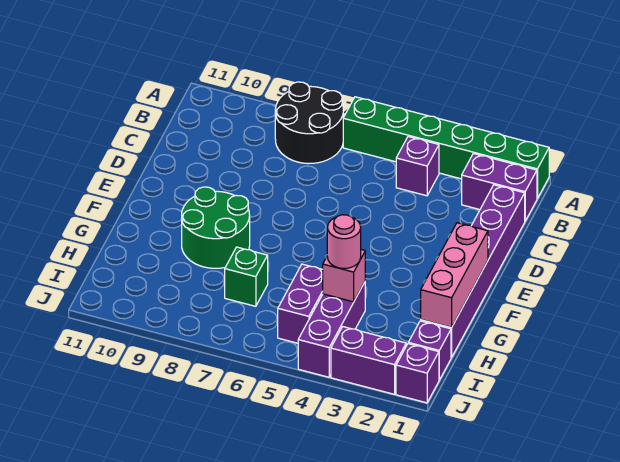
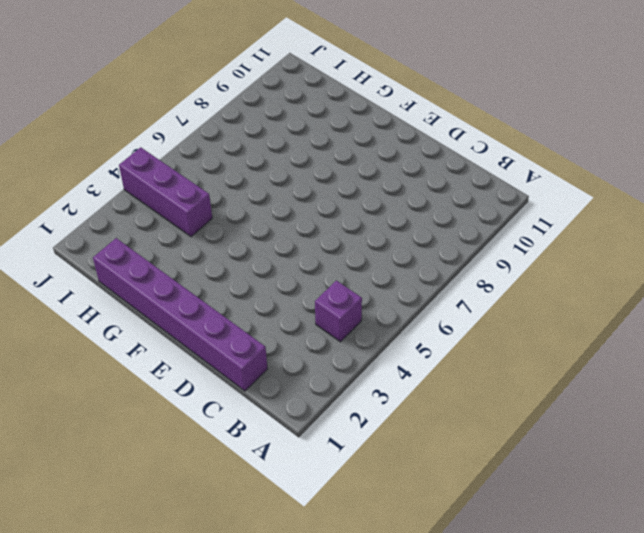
none -> green 1x6 brick [343,97,549,198]
none -> black 2x2 round brick [275,82,343,164]
none -> purple 1x2 brick [462,154,537,221]

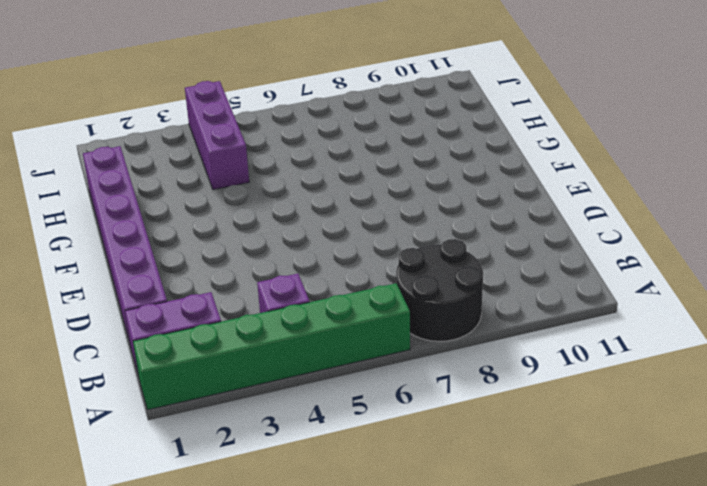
none -> green 2x2 round brick [182,187,250,268]
none -> purple 1x2 brick [278,264,323,343]
none -> green 1x1 brick [225,247,268,306]

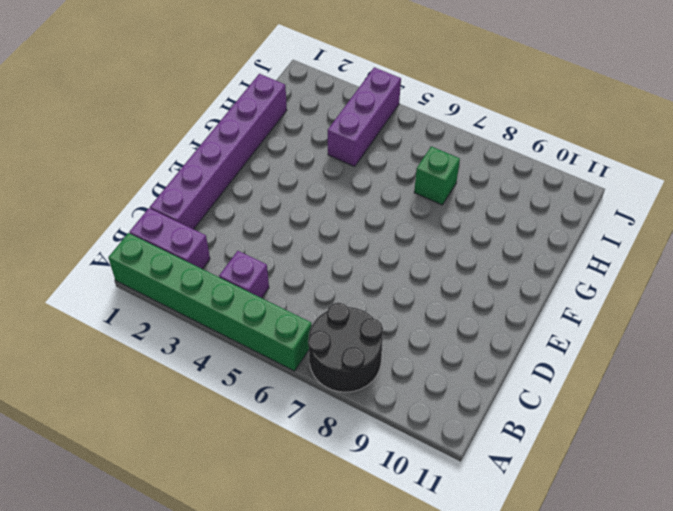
none -> green 2x2 round brick [182,187,250,268]
none -> purple 1x2 brick [278,264,323,343]
none -> purple 1x1 brick [408,321,451,380]

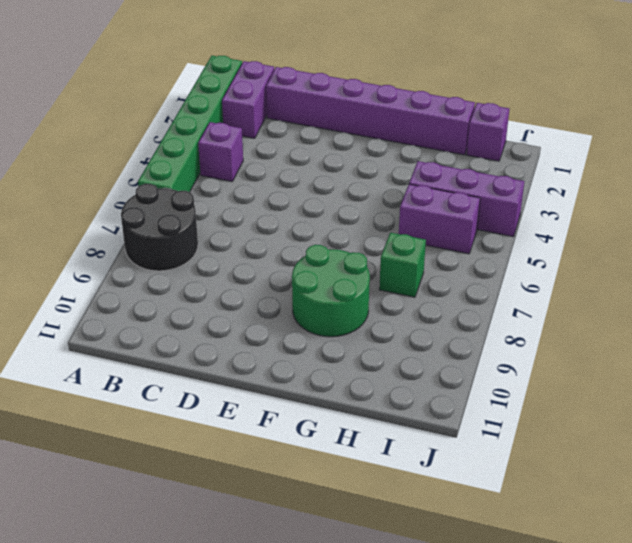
none -> purple 1x1 brick [396,344,439,403]
none -> purple 1x2 brick [331,327,406,394]
none -> pink 1x3 brick [421,223,488,327]

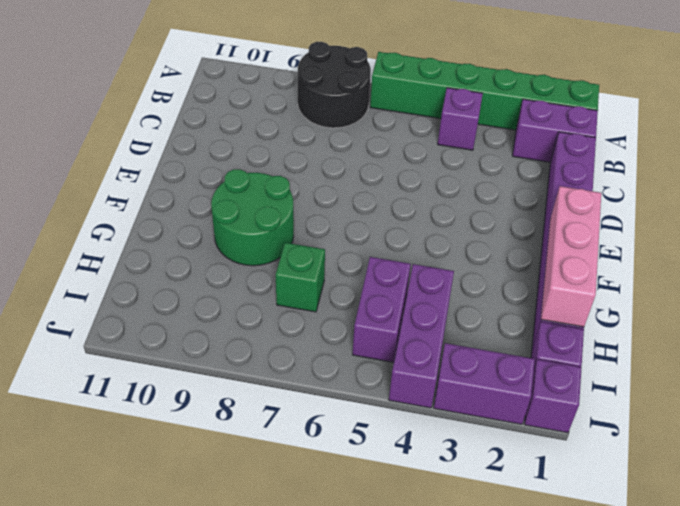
none -> pink 1x1 brick [323,250,365,302]
none -> pink 1x1 round brick [327,215,361,269]

